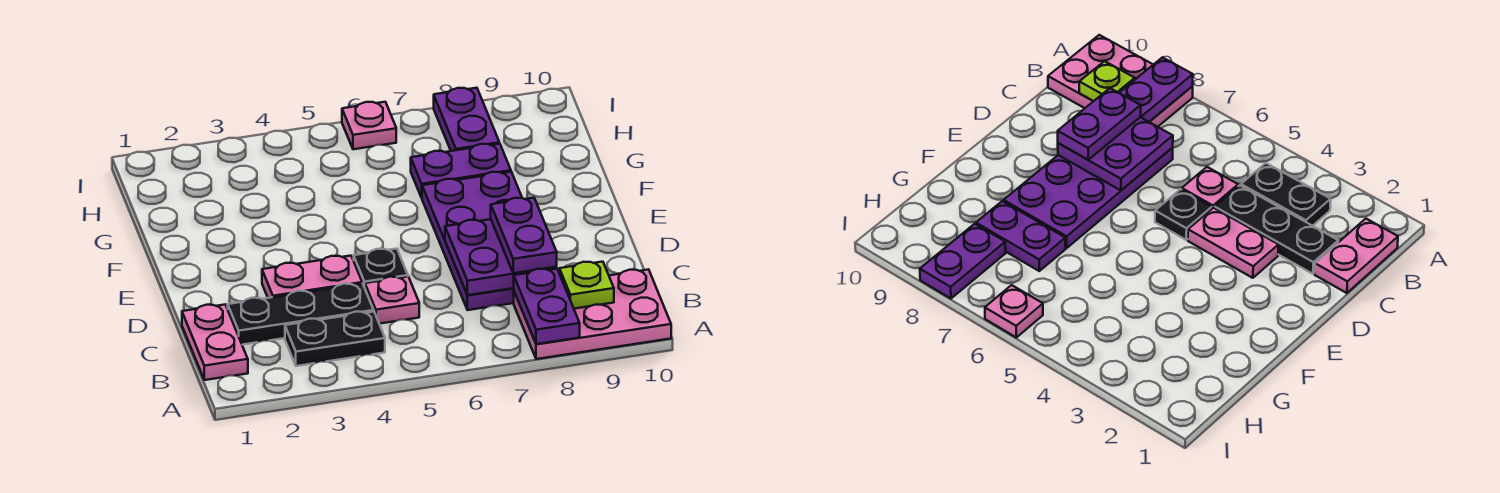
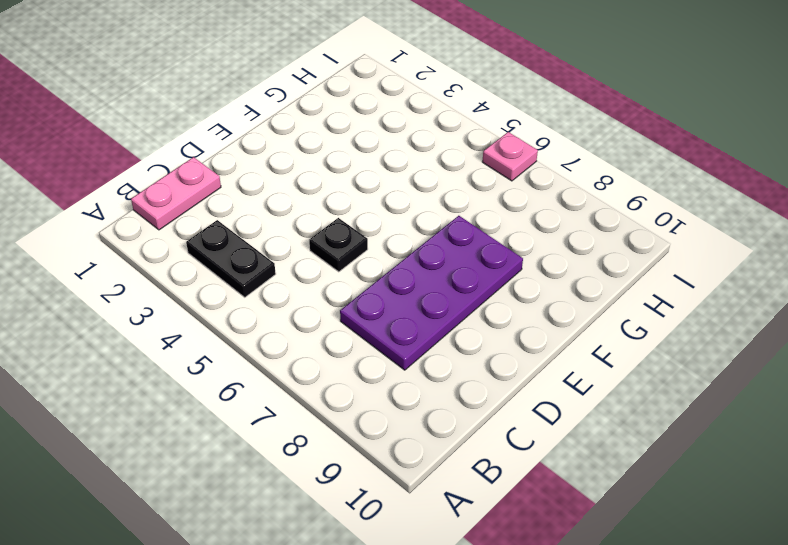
none -> pink 2x3 plate [514,269,671,359]
none -> black 1x3 plate [228,283,374,345]
none -> pink 1x1 plate [365,277,419,324]

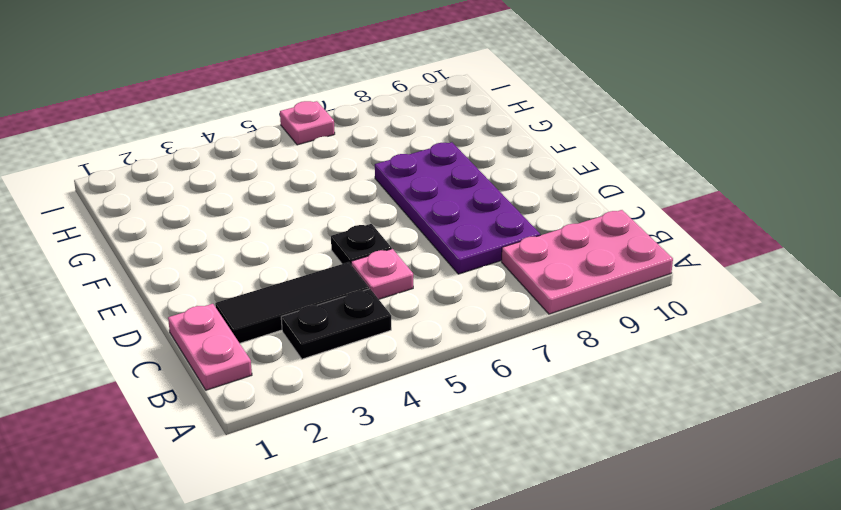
black 1x3 tile [215,262,369,343] -> black 1x3 plate [228,283,374,345]
none -> pink 1x2 plate [262,256,362,298]
none -> purple 1x2 plate [411,144,511,198]
none -> purple 1x2 plate [434,88,499,151]

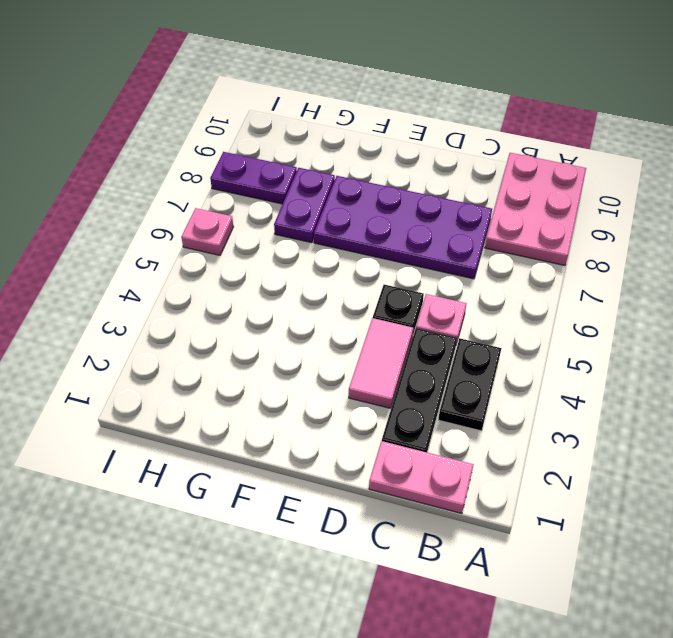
pink 1x2 tile [349,318,413,408] -> pink 1x2 plate [262,256,362,298]
none -> purple 1x2 plate [513,269,580,344]
none -> lime 1x1 plate [559,262,614,309]
none -> purple 2x2 plate [445,219,557,295]

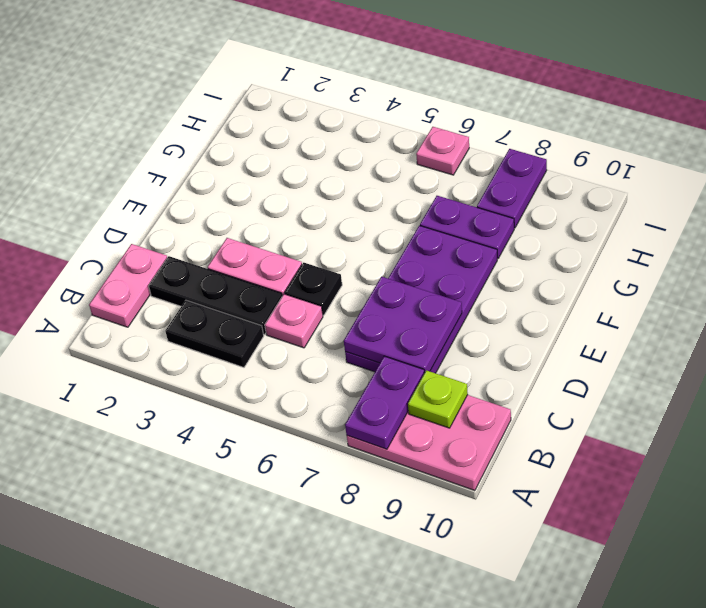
none -> purple 1x2 plate [491,198,557,273]

